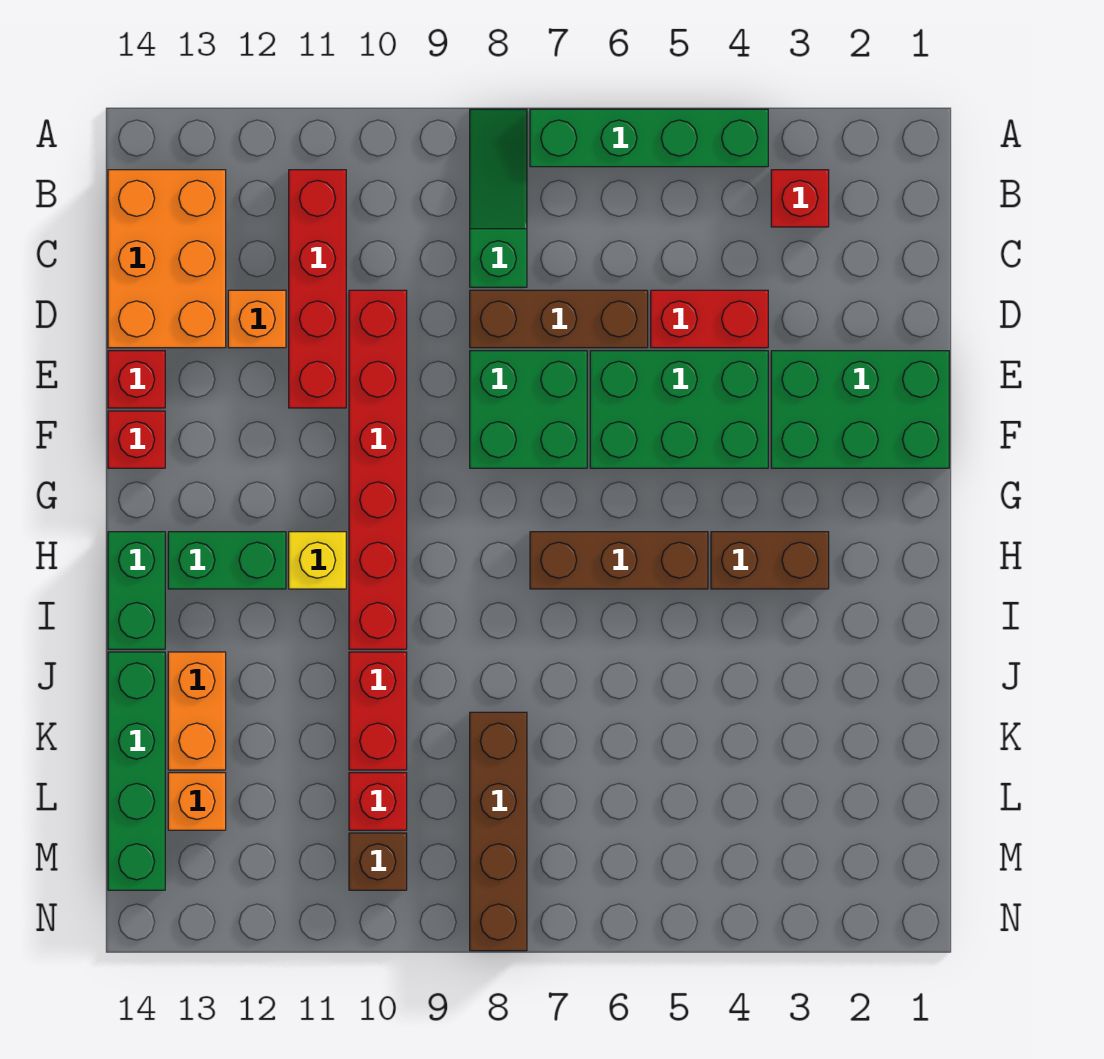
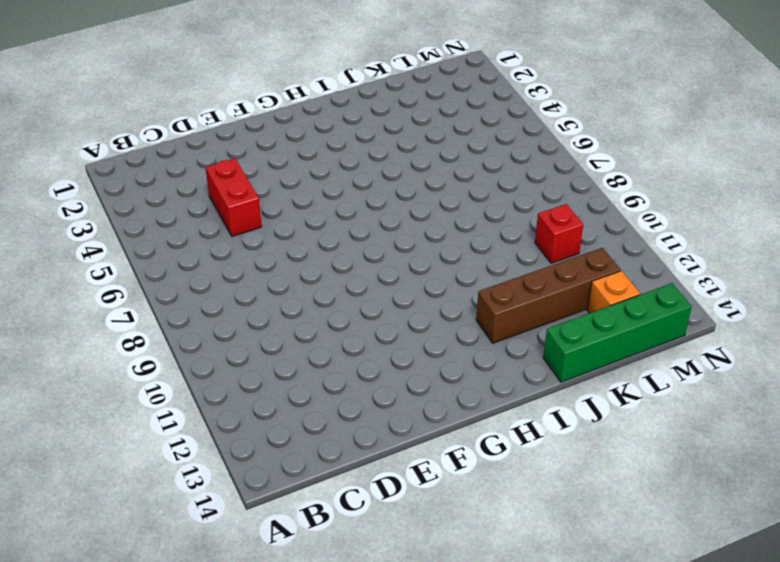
brown 1x4 brick [476,248,621,343] -> brown 1x4 brick moved to [470,712,527,951]
none -> green 1x4 brick [530,109,768,167]
none -> green 1x3 slope [470,109,527,287]
none -> red 1x1 brick [771,170,829,227]

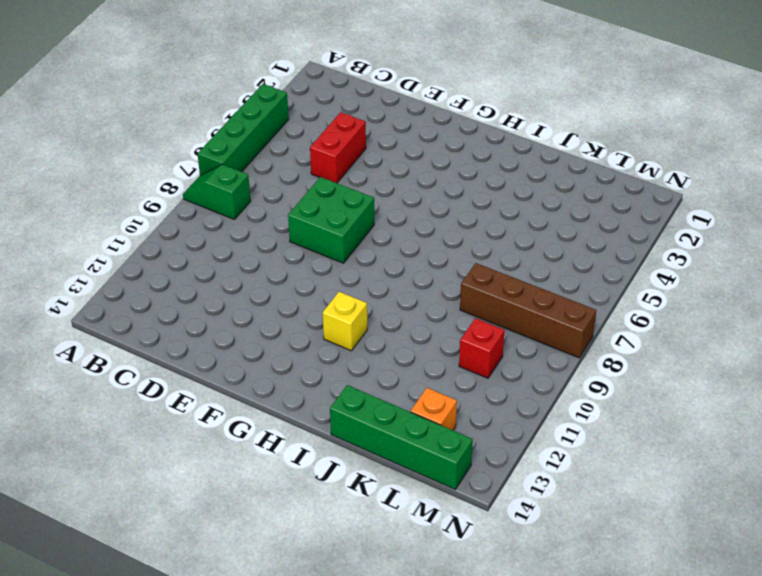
green 1x2 slope [183,164,251,220] -> green 1x3 slope [470,109,527,287]
none -> red 1x1 brick [771,170,829,227]
none -> red 1x4 brick [289,170,346,408]
none -> orange 2x3 brick [108,170,226,348]

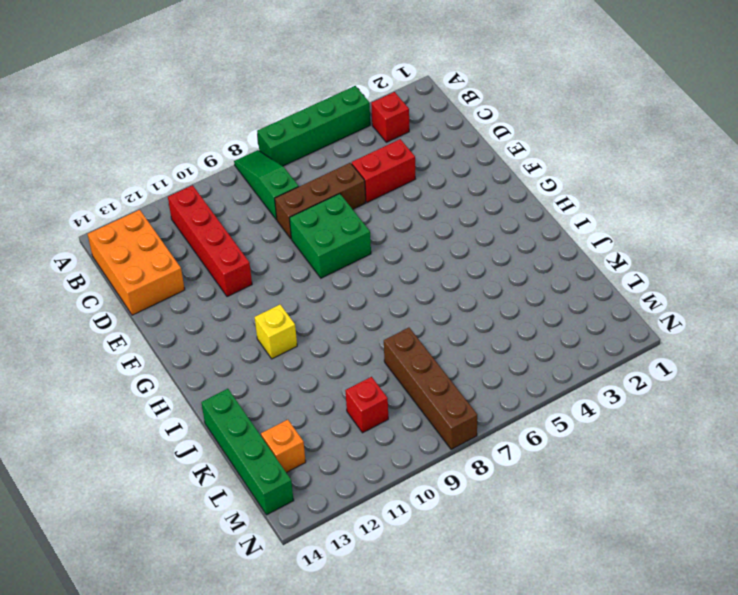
none -> red 1x6 brick [349,290,407,649]
none -> orange 1x1 brick [228,290,286,348]
none -> green 2x3 brick [771,351,949,468]

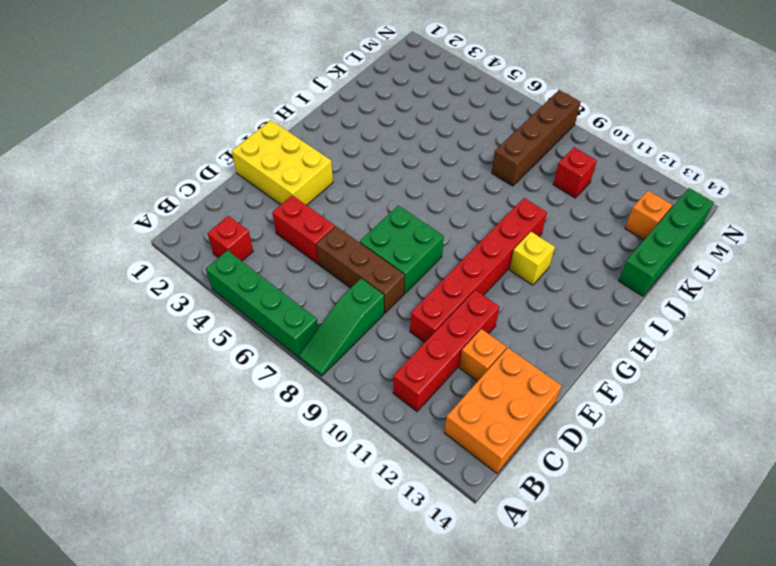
yellow 2x3 brick [232,120,333,205] -> green 2x3 brick [771,351,949,468]
none -> green 2x3 brick [590,351,768,468]
none -> red 1x1 brick [108,351,165,408]
none -> red 1x1 brick [108,411,165,468]

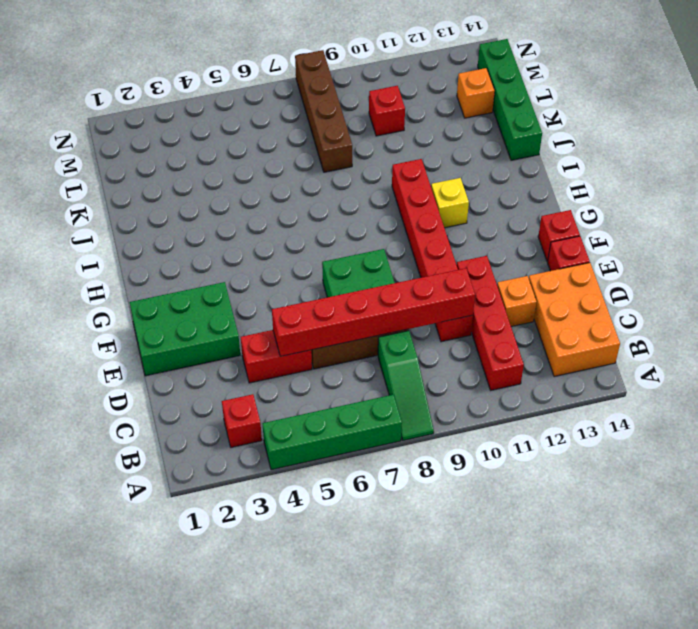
red 1x6 brick [272,268,475,356] -> none
none -> green 2x3 brick [590,351,768,468]
none -> brown 1x2 brick [711,532,829,589]
none -> brown 1x3 brick [530,532,708,589]

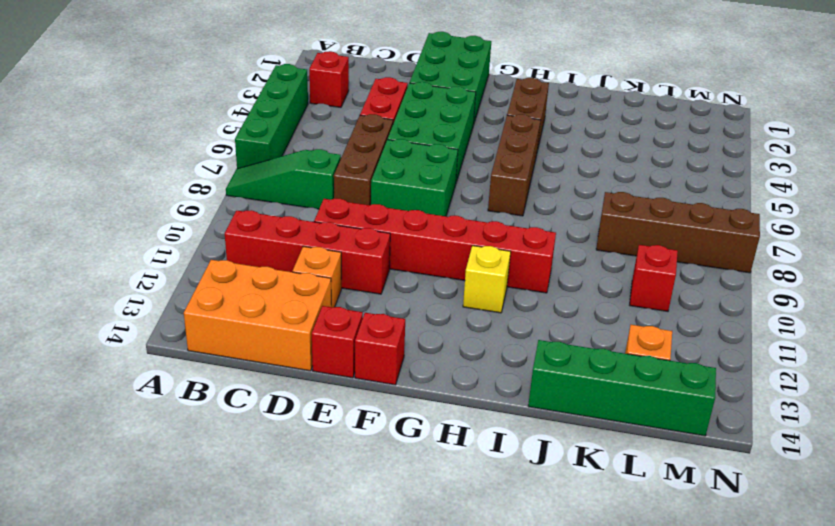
none -> green 1x2 brick [168,532,286,589]
none -> green 1x2 brick [108,532,165,649]
none -> red 1x2 brick [349,652,407,770]

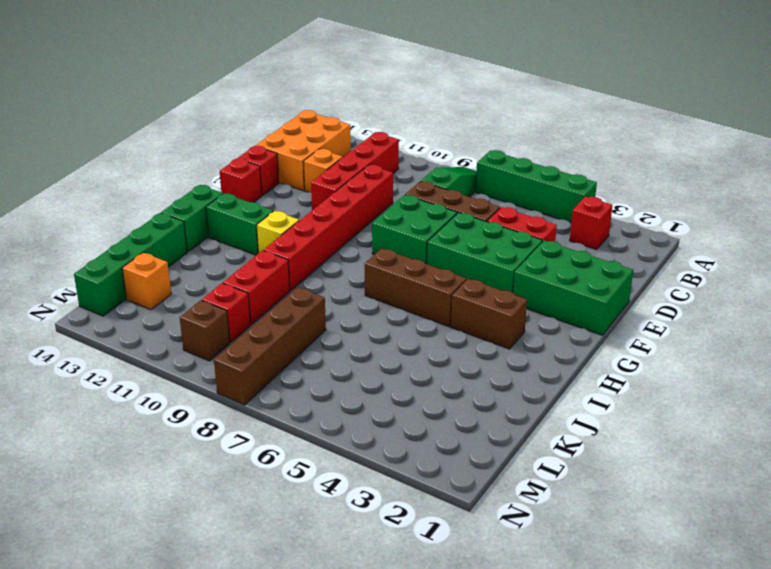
none -> orange 1x2 brick [168,652,226,770]

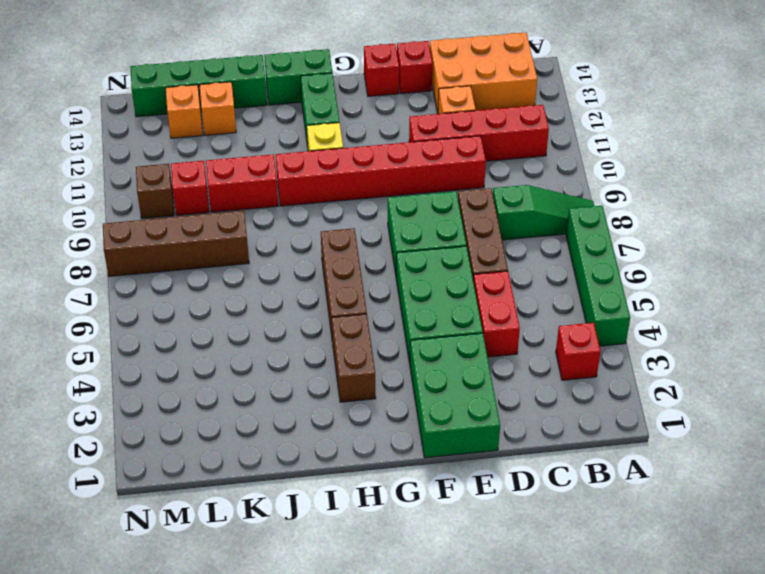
orange 1x1 brick [200,82,236,135] -> orange 1x2 brick [168,652,226,770]

